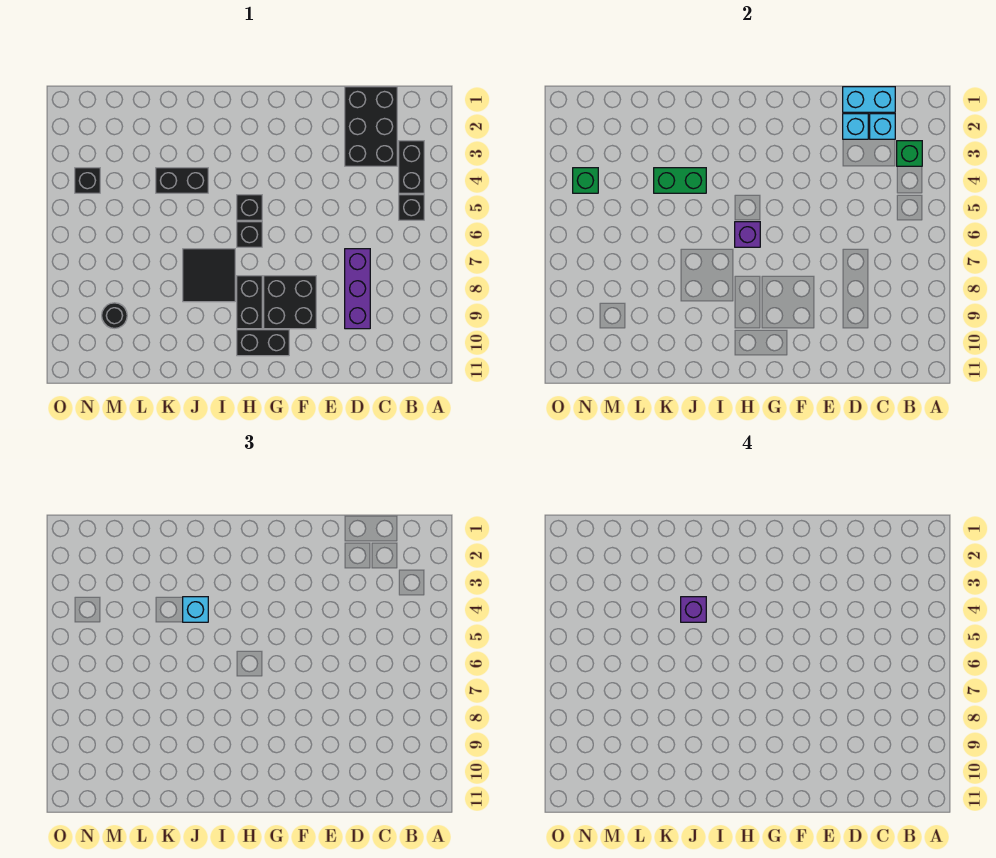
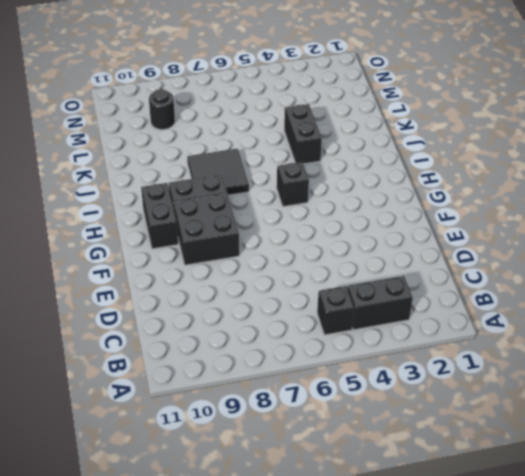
none -> black 2x3 brick [345,87,397,166]
none -> purple 1x3 brick [345,249,370,329]
none -> black 1x1 brick [237,222,262,247]

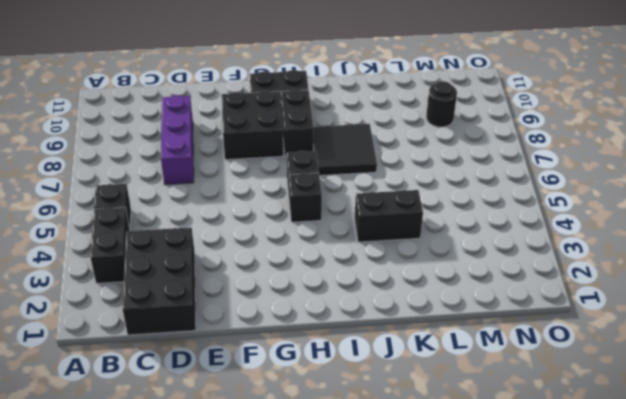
none -> black 1x1 brick [75,168,100,193]
none -> green 1x1 brick [897,141,922,166]
none -> cyan 1x2 brick [843,87,895,112]

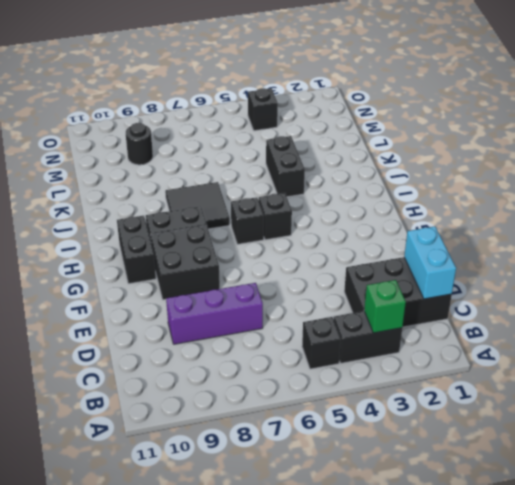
none -> cyan 1x1 brick [870,114,895,139]
none -> cyan 1x1 brick [843,114,868,139]
none -> purple 1x1 brick [735,222,760,247]

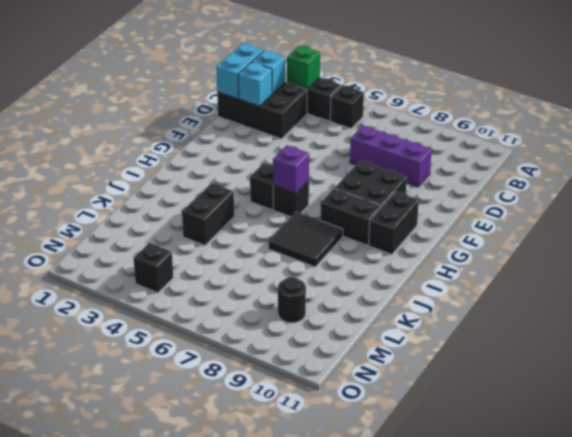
none -> green 1x2 brick [654,168,706,193]
none -> green 1x1 brick [573,168,598,193]
none -> cyan 1x1 brick [183,597,208,622]

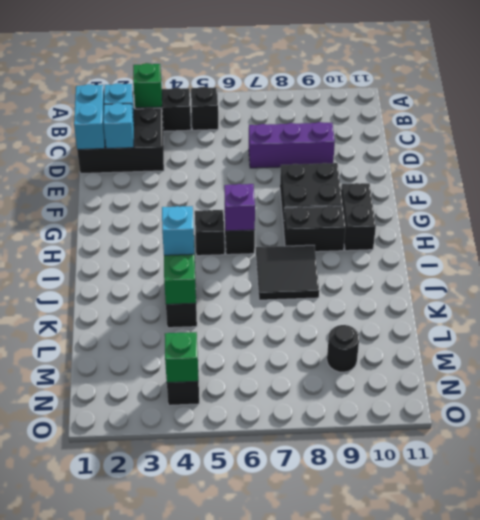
none -> purple 1x1 brick [681,597,706,622]

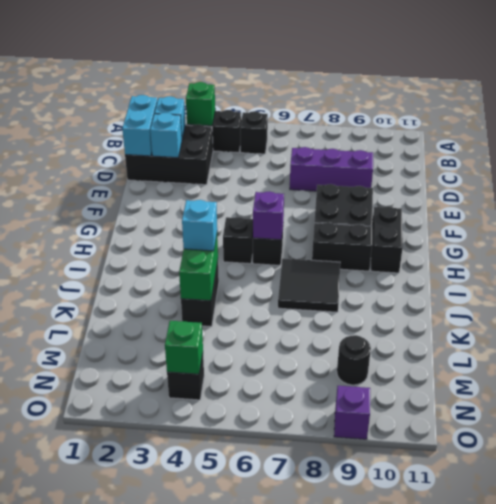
purple 1x1 brick [334,386,370,439] -> purple 1x1 brick moved to [681,597,706,622]

